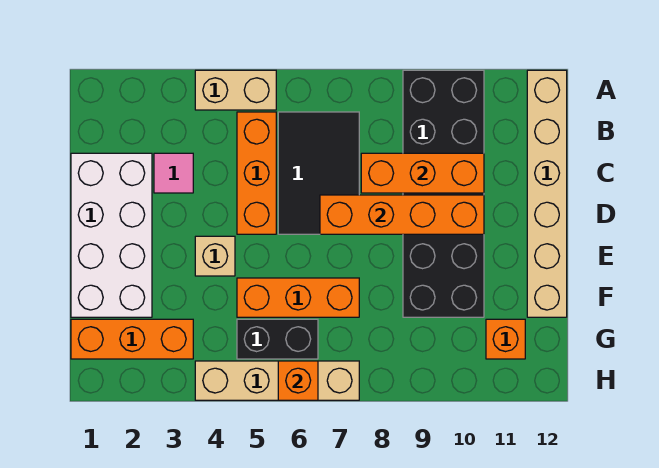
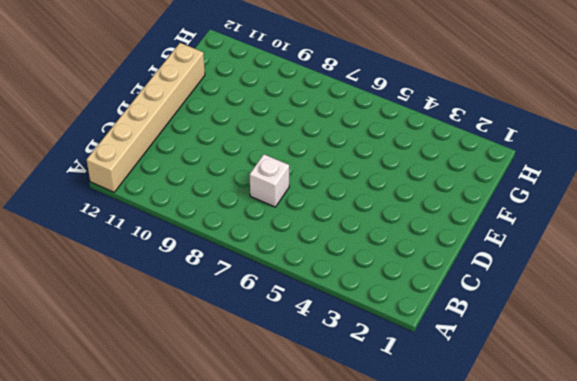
white 1x1 brick [250,154,289,207] -> black 2x3 tile [278,112,359,234]
none -> tan 1x2 brick [195,70,276,110]
none -> black 2x6 brick [403,70,484,317]
none -> orange 1x3 brick [237,112,276,234]

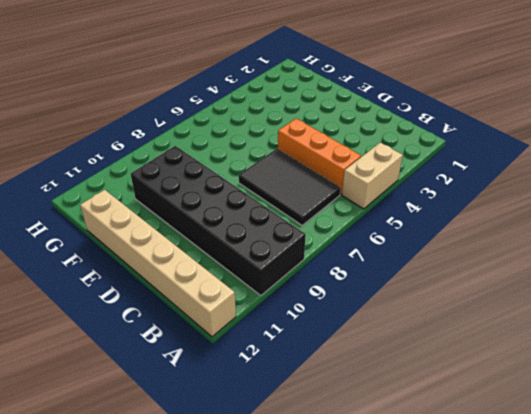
none -> white 2x4 brick [71,153,152,317]
none -> pink 1x1 tile [154,153,193,193]
none -> tan 1x1 brick [195,236,235,276]

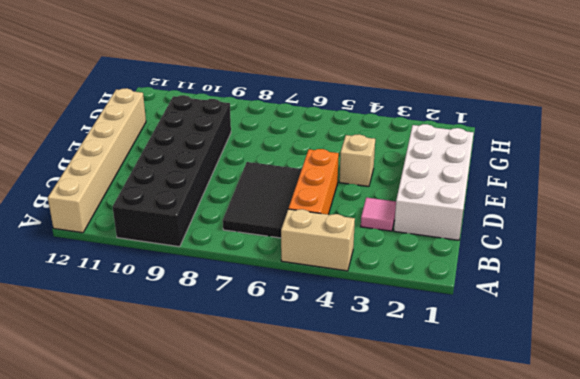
none -> orange 1x3 brick [237,278,359,317]
none -> orange 1x3 brick [71,319,193,359]
none -> black 1x2 brick [237,319,318,359]

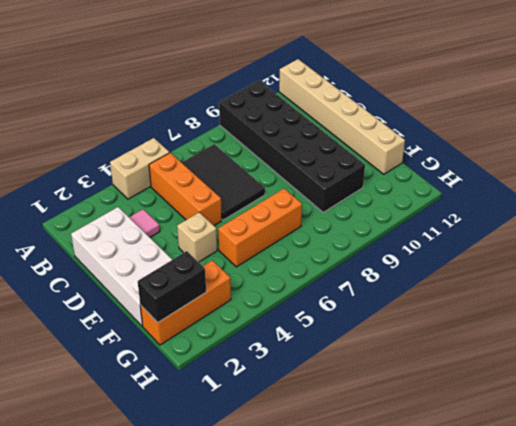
black 1x2 brick [138,251,206,322] -> black 1x2 brick moved to [237,319,318,359]
none -> orange 1x1 brick [486,319,525,359]
none -> tan 1x4 brick [195,361,359,400]
none -> orange 1x3 brick [361,153,484,193]

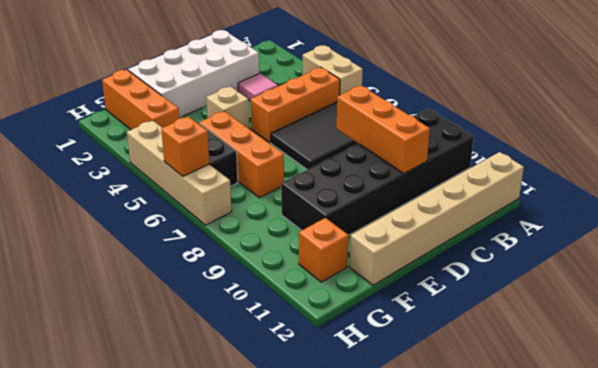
none -> orange 1x4 brick [320,195,484,234]

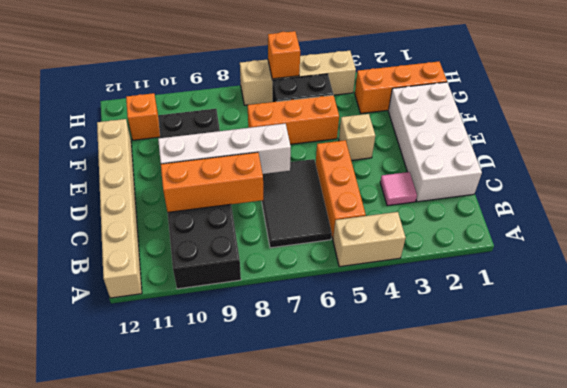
white 1x4 brick [158,124,291,174] -> orange 1x4 brick [320,195,484,234]

